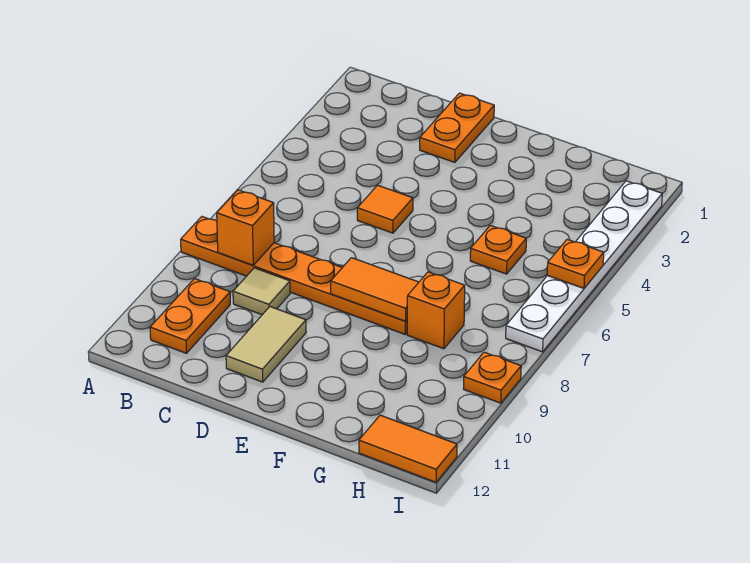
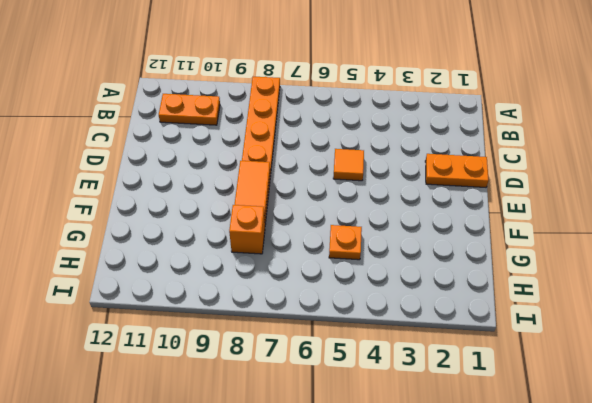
none -> tan 1x1 tile [233,268,290,315]
none -> tan 1x2 tile [226,307,306,382]
none -> orange 1x2 tile [359,415,457,482]

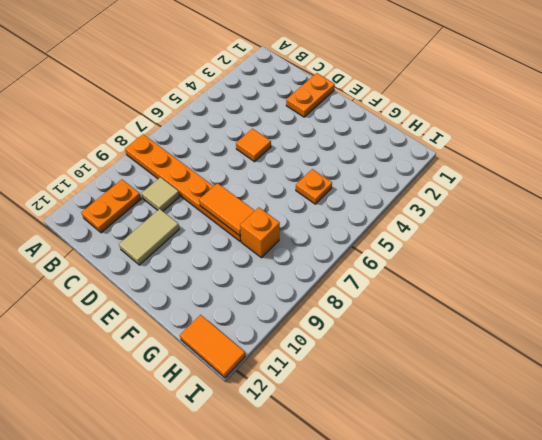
none -> white 1x6 plate [506,181,662,352]
none -> orange 1x1 plate [464,352,521,403]
none -> orange 1x1 brick [217,190,274,265]

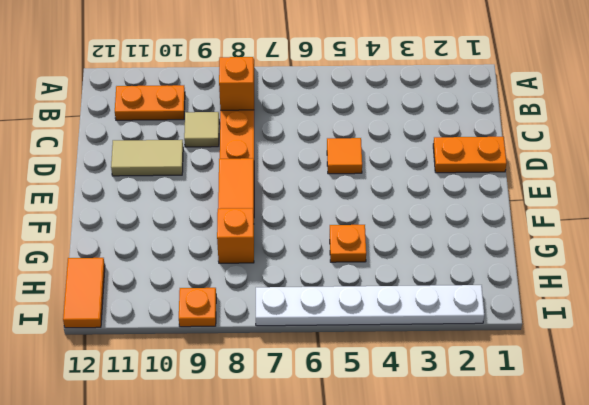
none -> orange 1x1 plate [547,239,604,288]

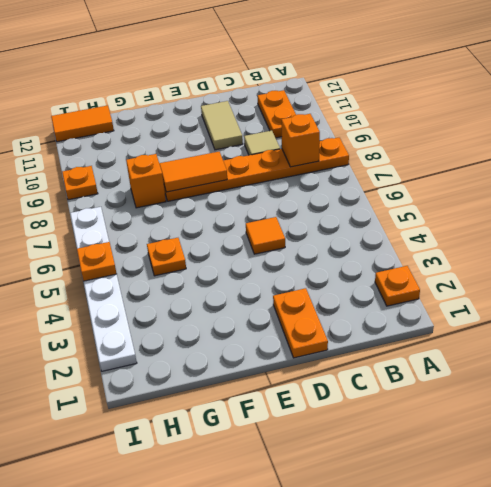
orange 1x1 plate [375,266,420,306] -> none

